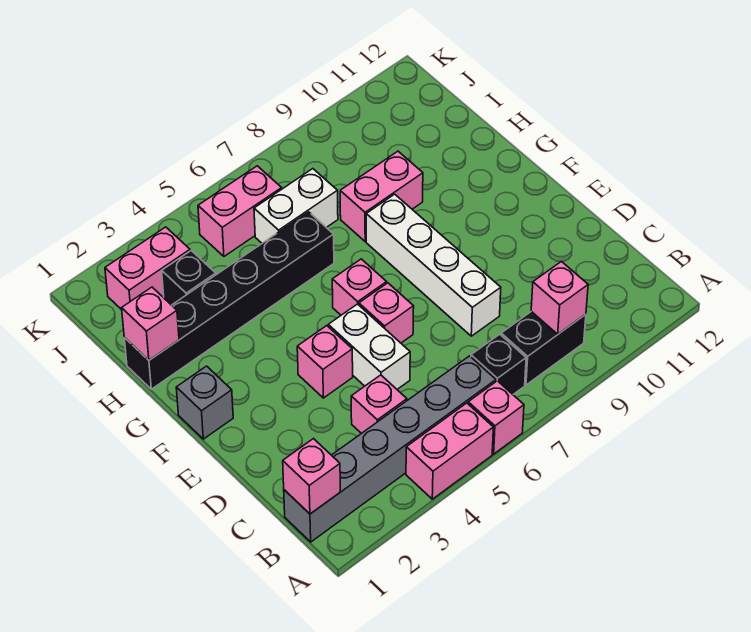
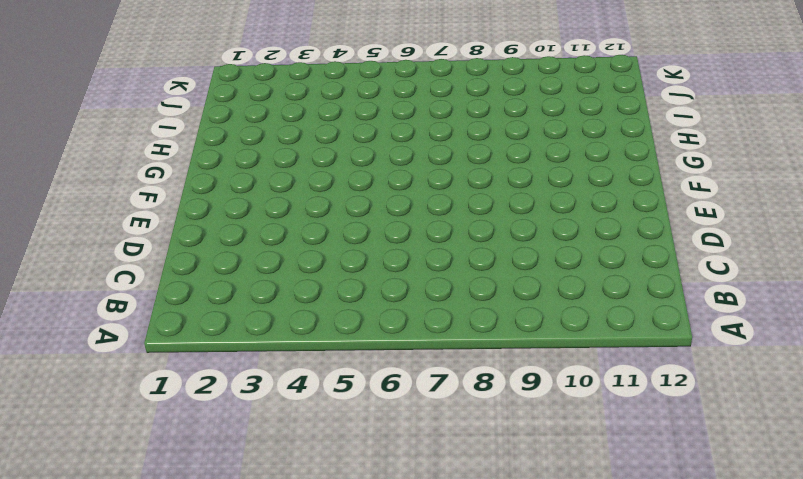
none -> pink 1x2 brick [406,403,493,499]
none -> pink 1x1 brick [468,381,524,454]
none -> grey 1x6 brick [284,356,496,542]

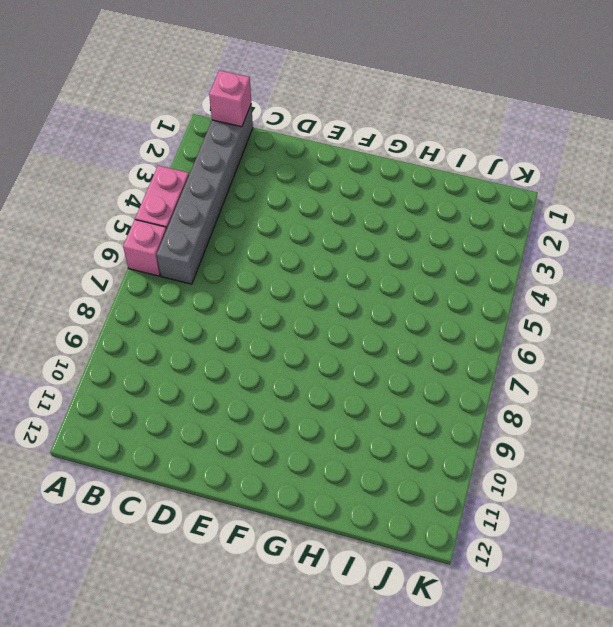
none -> black 1x1 brick [471,334,526,394]
none -> black 1x2 brick [501,312,586,385]
none -> pink 1x1 brick [351,375,407,434]

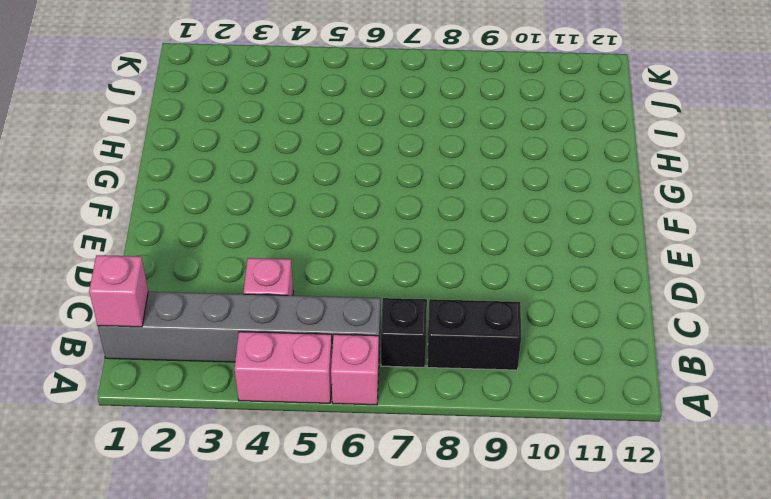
none -> white 1x2 brick [328,304,410,389]
none -> white 1x4 brick [366,194,501,336]
none -> pink 1x1 brick [297,326,353,398]

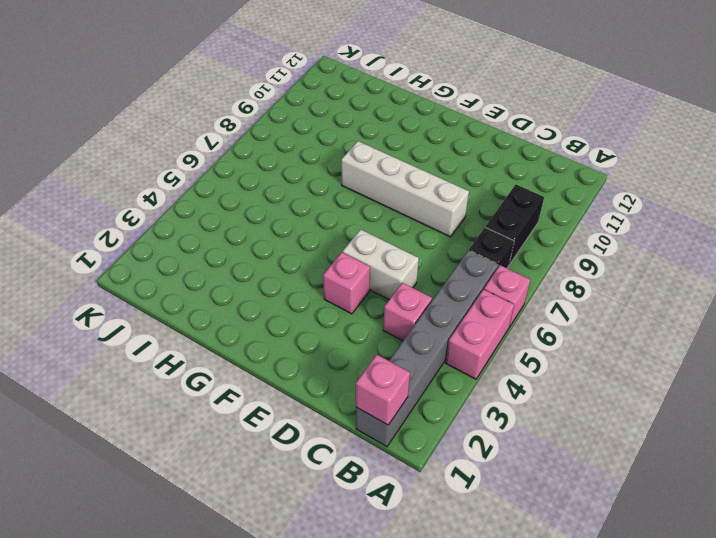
none -> pink 1x1 brick [359,283,414,343]
none -> grey 1x1 brick [176,366,233,439]
none -> pink 1x1 brick [332,259,387,315]

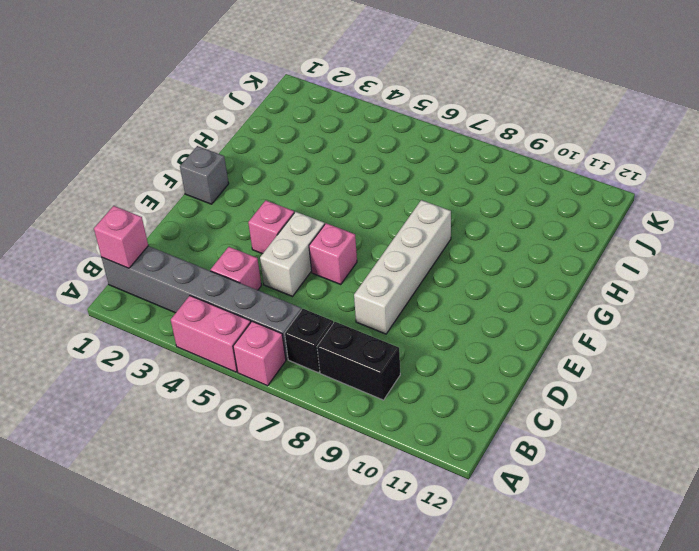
none -> pink 1x1 brick [332,259,387,315]
none -> black 1x6 brick [124,212,334,389]
none -> pink 1x2 brick [340,151,423,241]

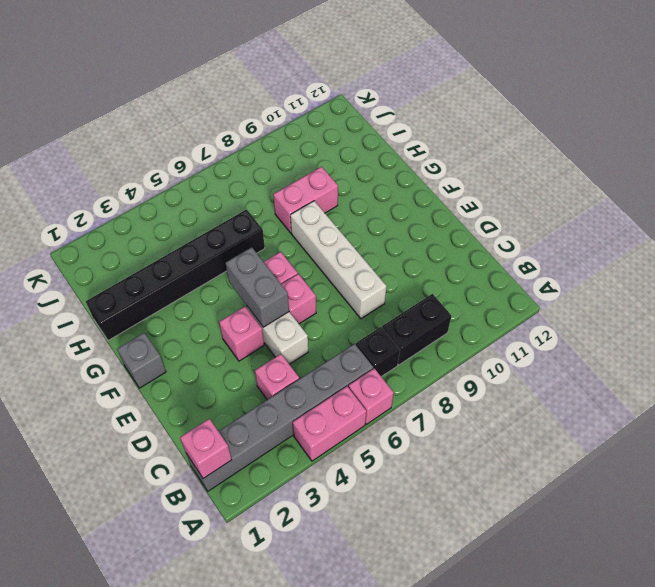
grey 1x2 brick [226,247,289,327] -> none
none -> black 1x1 brick [162,251,216,305]
none -> white 1x2 brick [254,169,338,243]
none -> pink 1x2 brick [105,227,190,310]

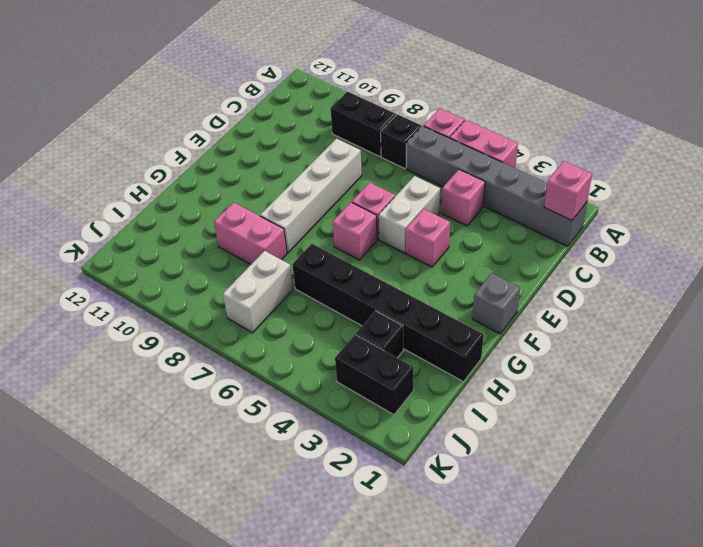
white 1x2 brick [223,251,293,333] -> white 1x2 brick turned to [254,169,338,243]
black 1x2 brick [335,335,413,415] -> pink 1x2 brick [105,227,190,310]
none -> pink 1x2 brick [198,166,282,256]
none -> pink 1x1 brick [531,262,588,334]
none -> pink 1x1 brick [122,287,179,360]

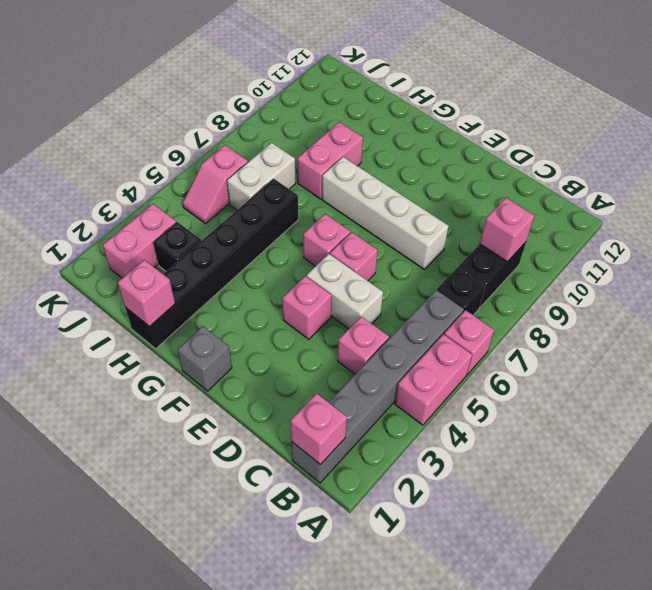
pink 1x2 slope [183,145,248,224] -> pink 1x2 brick [198,166,282,256]

